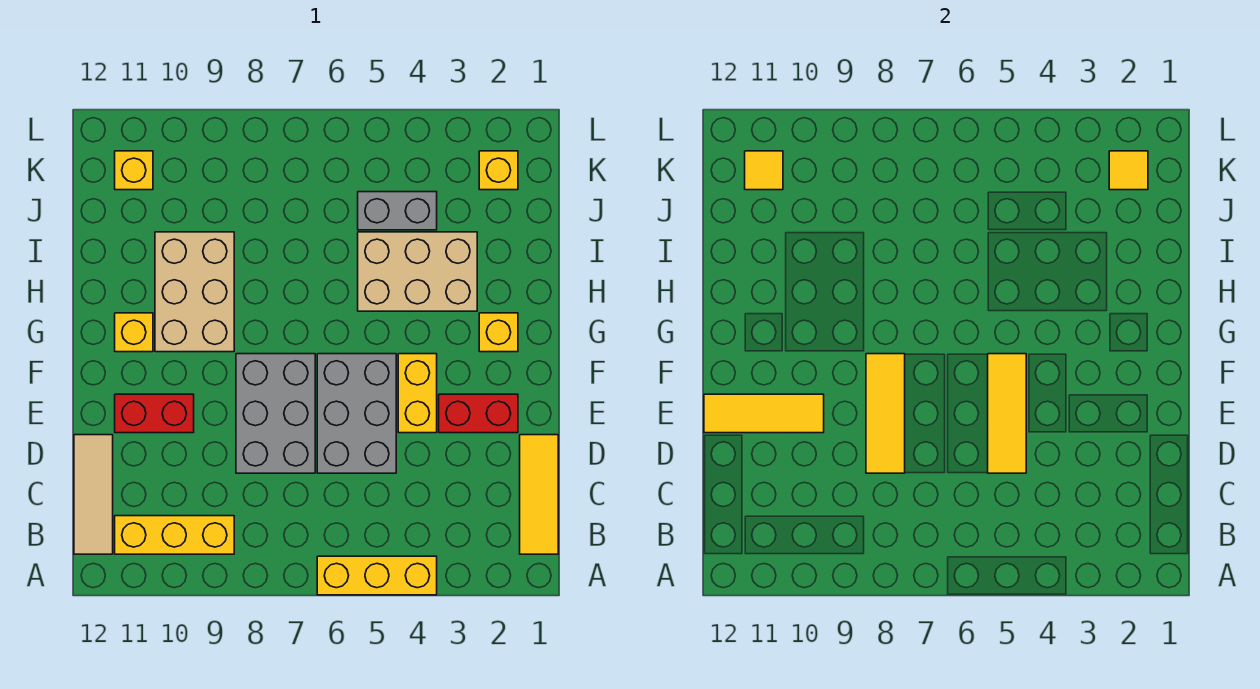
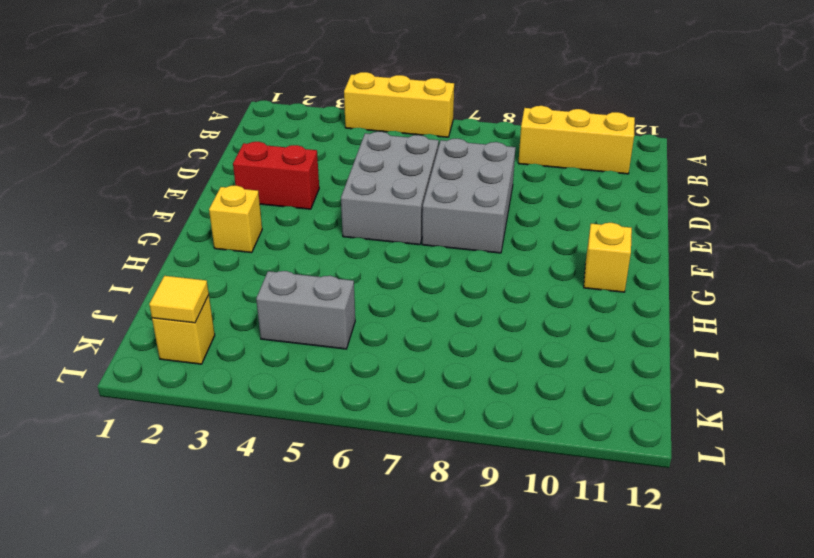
none -> yellow 1x3 tile [520,435,558,554]
none -> tan 1x3 tile [74,435,113,554]
none -> yellow 1x2 brick [398,354,437,433]

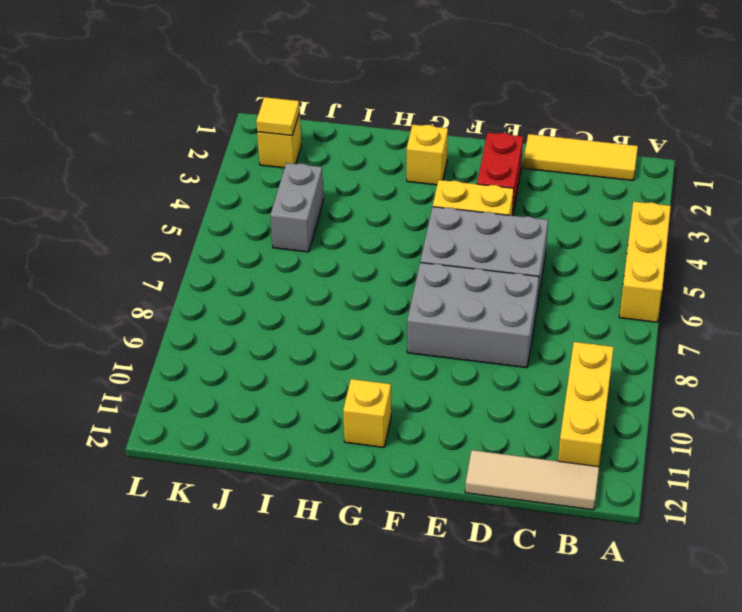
none -> red 1x2 brick [115,394,194,433]
none -> tan 2x3 brick [155,232,234,352]
none -> tan 2x3 brick [358,232,477,311]

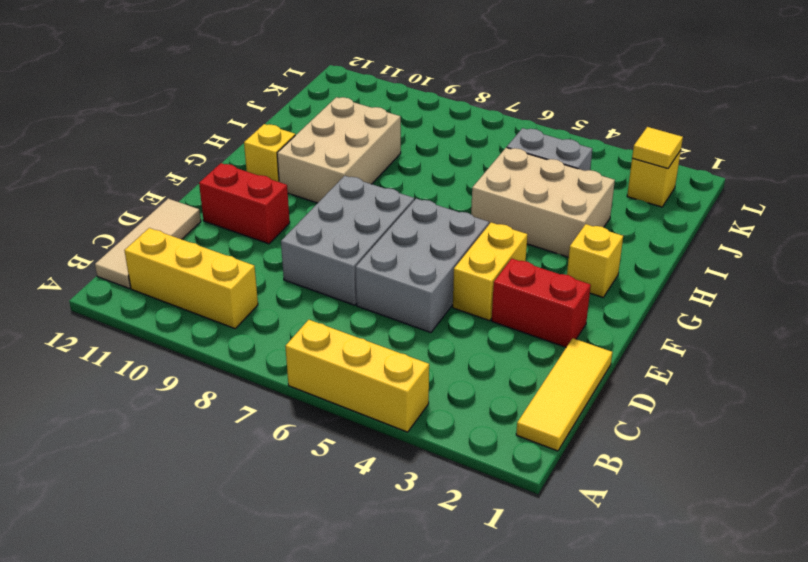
none -> yellow 1x1 brick [115,151,153,190]
none -> yellow 1x3 tile [988,354,1026,473]
none -> yellow 1x3 tile [866,354,905,473]

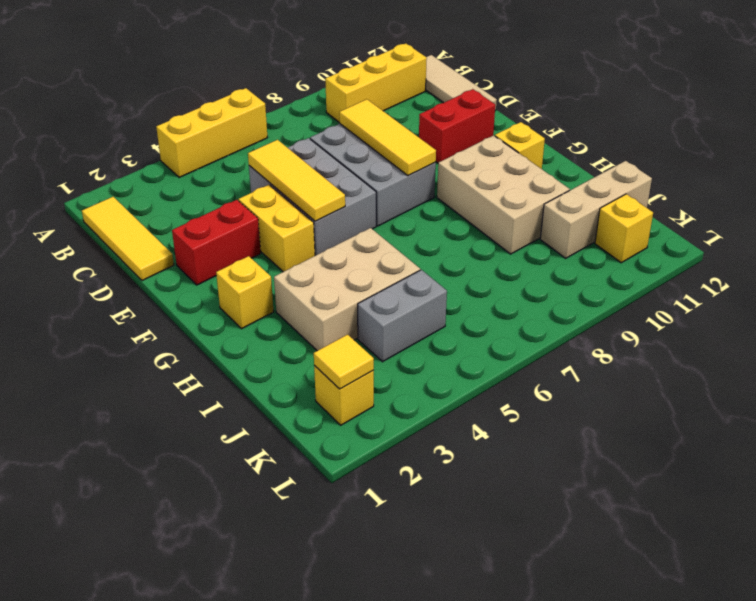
tan 1x3 brick [540,161,652,258] -> none
none -> yellow 1x3 tile [704,394,824,433]
none -> yellow 1x1 tile [745,151,783,190]

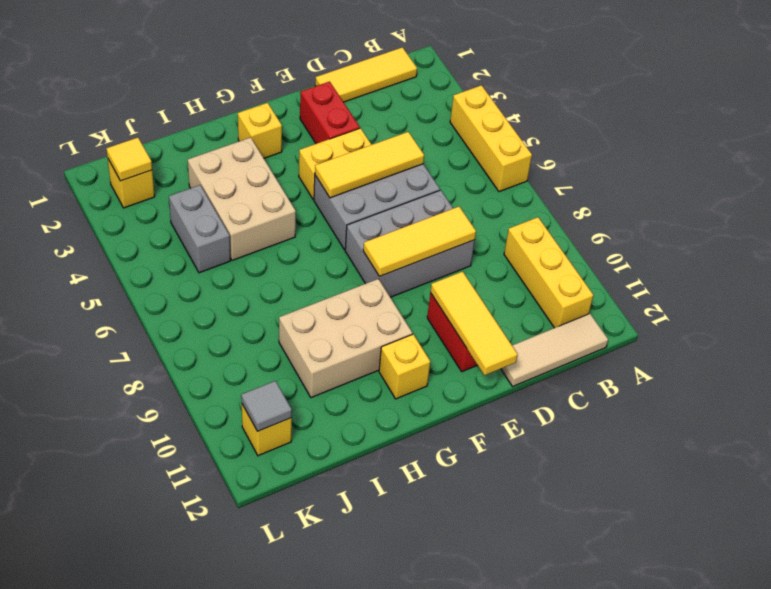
grey 1x1 tile [241,381,292,431] -> yellow 1x1 tile [745,151,783,190]

